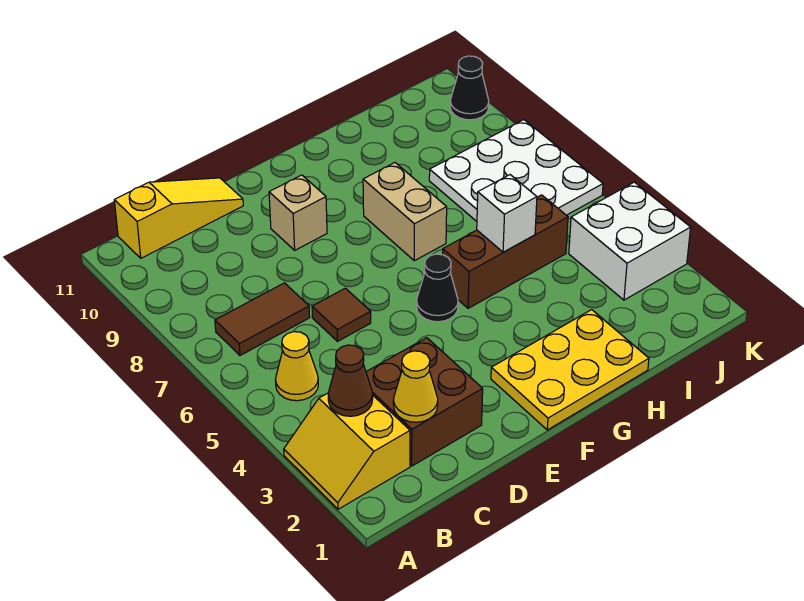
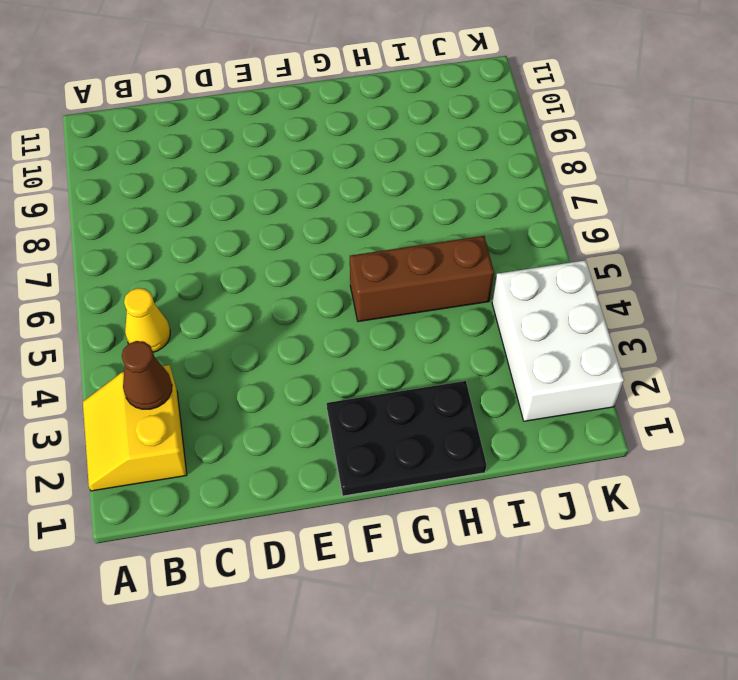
black 2x3 plate [327,381,487,496] -> yellow 2x3 plate [491,310,649,430]
white 2x3 brick [492,260,624,421] -> white 2x2 brick [569,182,691,300]
none -> brown 1x2 tile [215,283,310,355]
none -> yellow 1x3 slope [114,178,243,258]
none -> brown 2x2 brick [366,338,483,466]

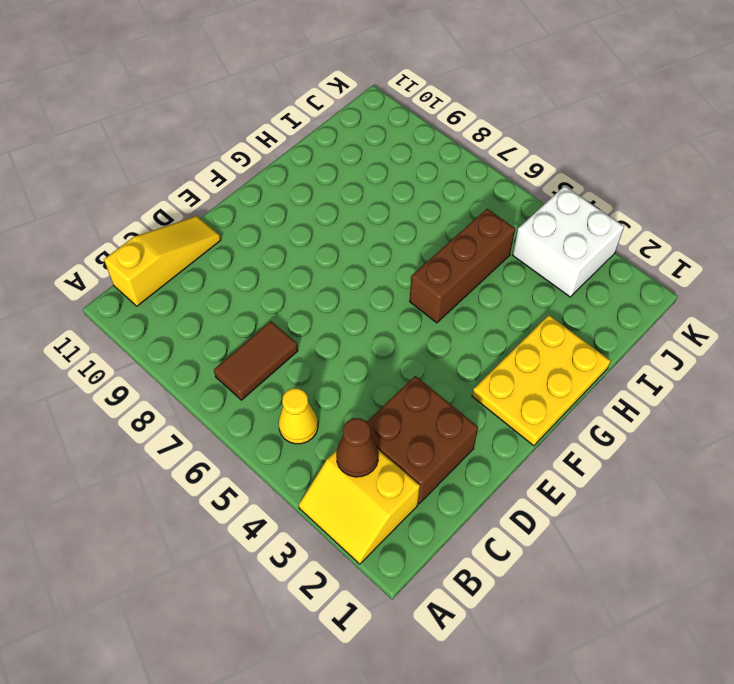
none -> brown 1x1 tile [312,288,371,341]
none -> tan 1x1 brick [269,175,327,250]
none -> black 1x1 cone [417,254,458,322]

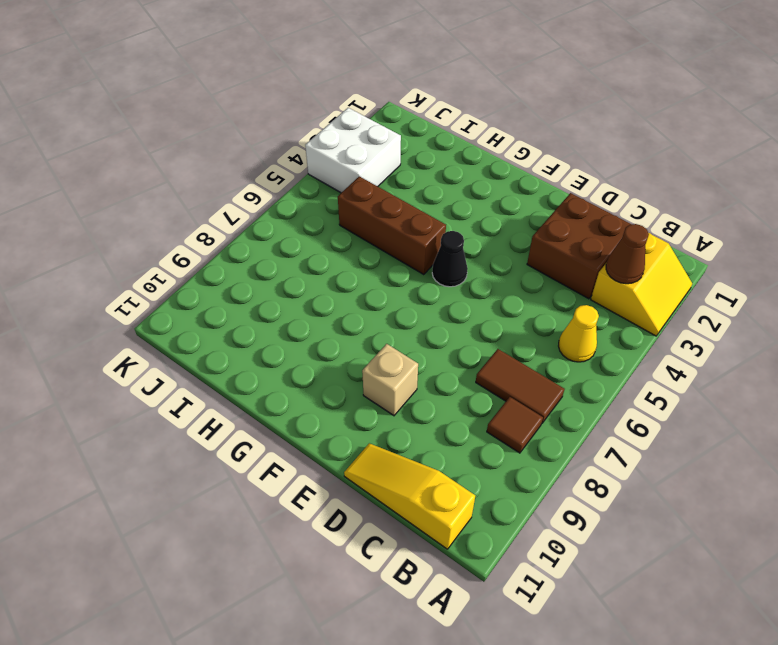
brown 1x1 tile [487,397,543,453] -> brown 1x1 tile moved to [312,288,371,341]
none -> yellow 2x3 plate [491,310,649,430]
none -> tan 1x2 brick [363,163,447,261]
none -> white 3x3 plate [429,120,603,221]

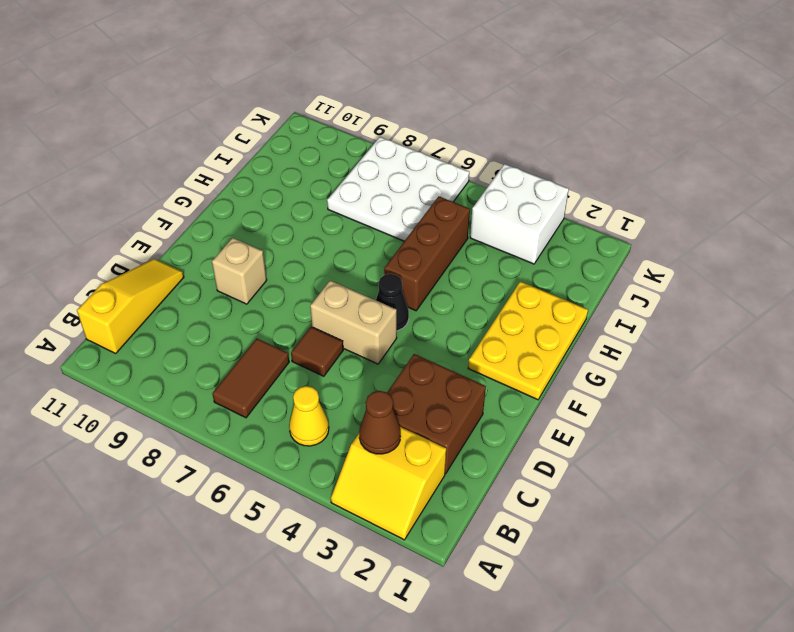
tan 1x2 brick [310,280,397,364] -> tan 1x2 brick moved to [363,163,447,261]
none -> black 1x1 cone [450,56,489,120]
none -> yellow 1x1 cone [393,351,438,422]
none -> white 1x1 brick [477,175,537,252]

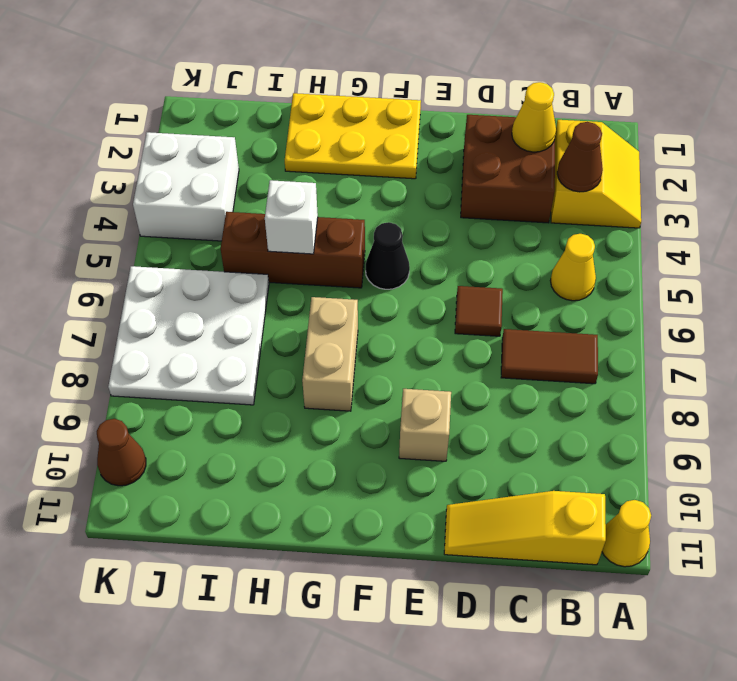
yellow 1x1 cone [602,500,651,567] -> none
brown 1x1 cone [97,419,146,486] -> black 1x1 cone [450,56,489,120]

